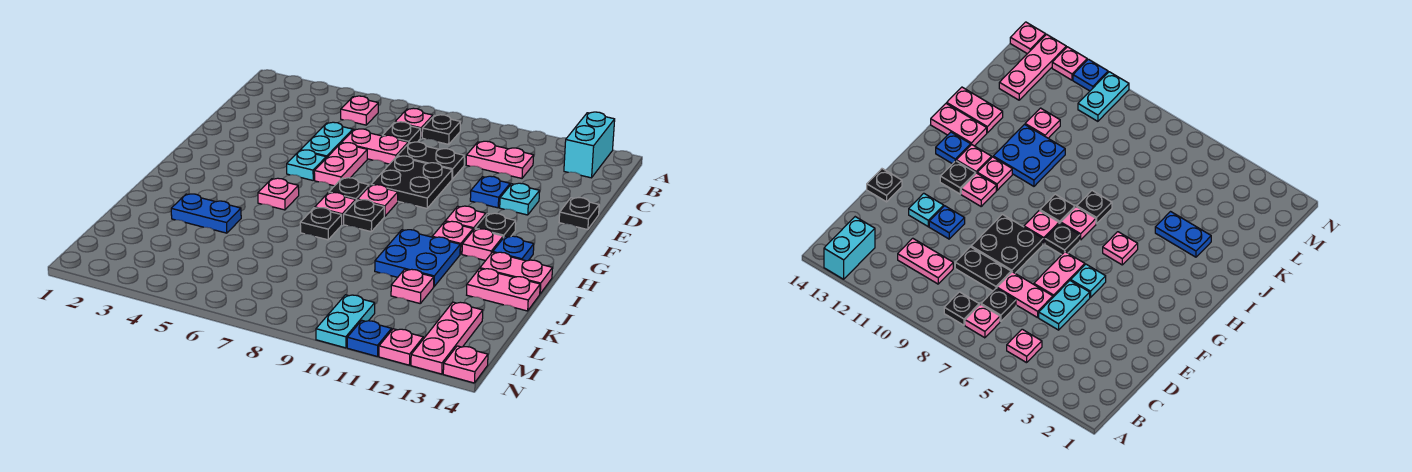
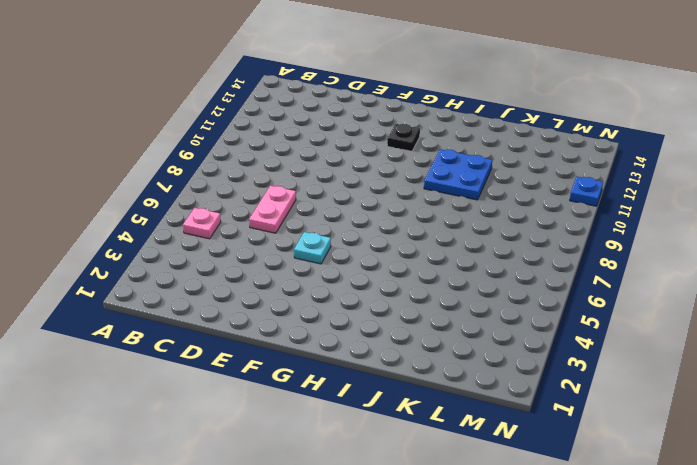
none -> cyan 1x2 brick [564,112,615,178]
none -> pink 1x1 plate [395,108,433,138]
none -> black 1x1 plate [422,115,460,144]
none -> black 1x1 plate [382,122,421,143]

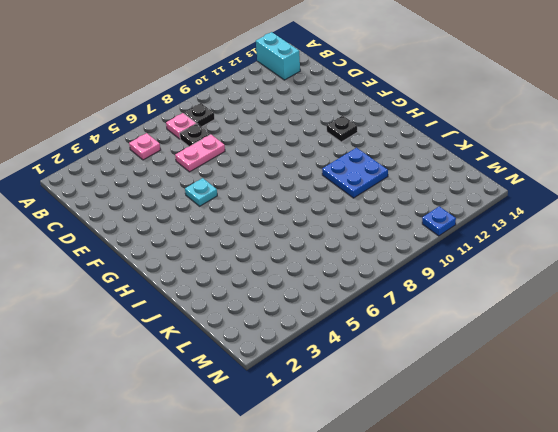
none -> pink 1x2 plate [466,141,534,178]
none -> cyan 1x2 plate [301,122,353,158]
none -> black 1x2 plate [397,142,464,179]
none -> pink 1x2 plate [314,143,367,186]

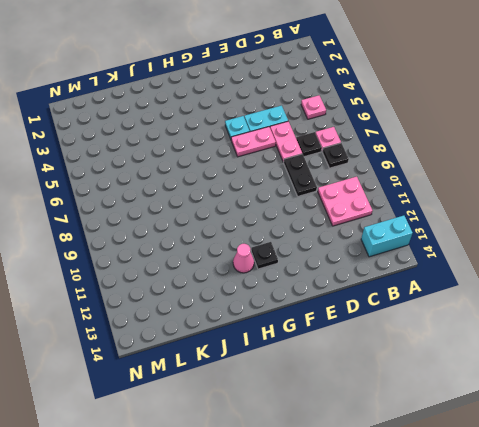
pink 2x2 plate [318,177,372,226] -> pink 1x2 plate [466,141,534,178]
pink 1x1 cone [233,244,254,273] -> pink 1x1 plate [462,229,503,261]
none -> black 2x2 plate [371,156,452,208]
none -> blue 1x1 plate [470,176,510,208]
none -> cyan 1x1 plate [500,183,540,215]
none -> black 1x1 plate [559,198,599,230]

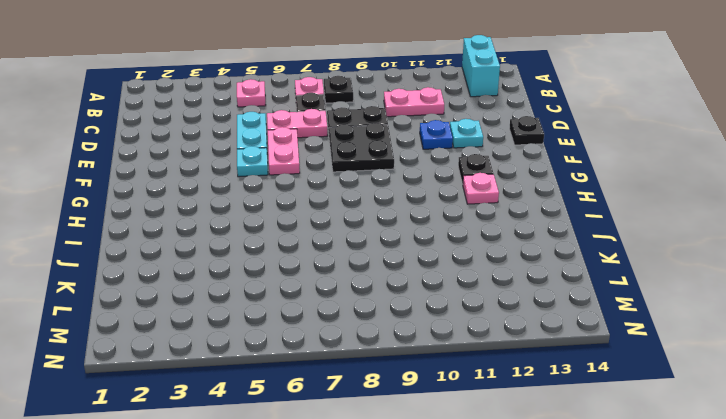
none -> black 1x1 plate [329,178,369,200]
none -> pink 1x1 plate [358,185,398,216]
none -> pink 1x1 plate [445,206,486,230]
none -> pink 1x1 plate [258,178,299,210]

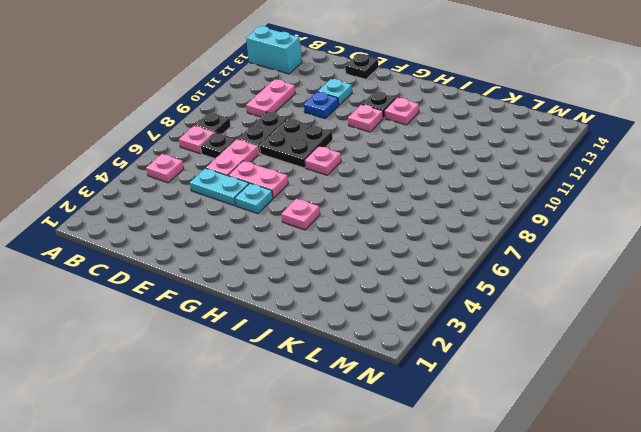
none -> black 1x1 plate [329,178,369,200]
none -> pink 1x1 plate [315,192,356,224]
none -> black 1x1 plate [344,200,384,232]
none -> pink 1x1 plate [432,221,473,254]

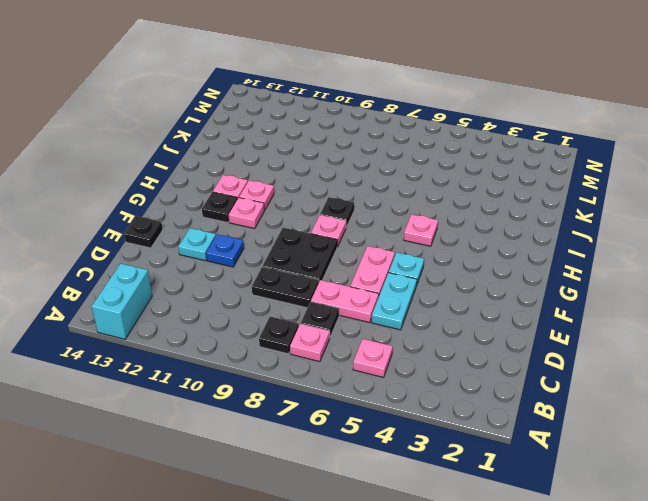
none -> pink 1x2 plate [466,141,534,178]
none -> black 1x1 plate [329,178,369,200]
none -> pink 1x1 plate [315,192,356,224]
none -> blue 1x1 plate [493,236,534,261]

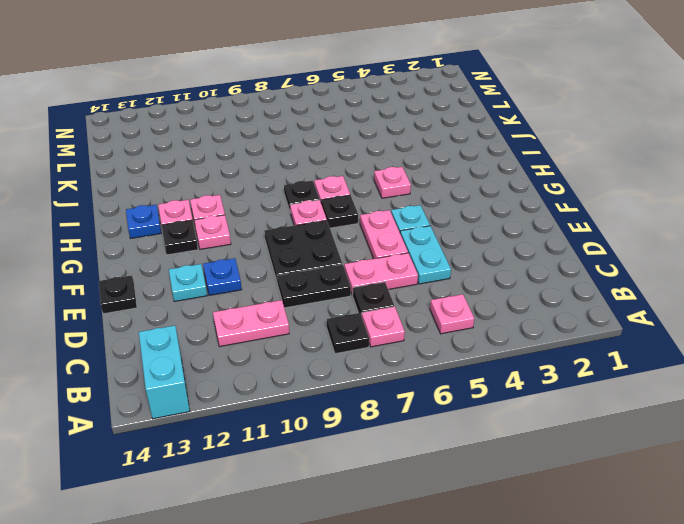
none -> black 1x1 plate [300,208,342,240]
none -> blue 2x2 plate [375,230,460,286]
none -> pink 1x2 plate [480,252,553,294]
none -> blue 1x2 plate [171,194,241,233]

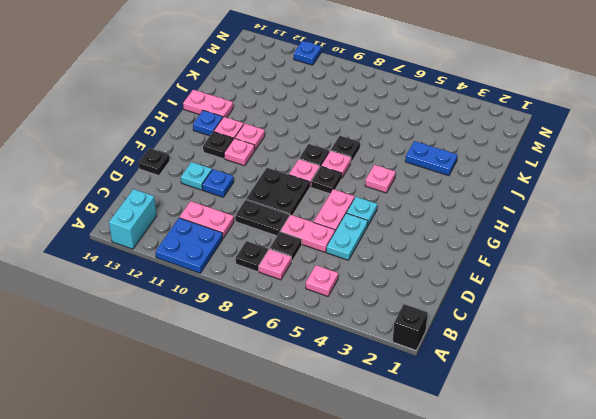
black 1x1 brick [393,304,428,350] -> none
blue 2x2 plate [156,218,223,273] -> blue 2x2 plate moved to [375,230,460,286]
none -> pink 1x2 plate [467,269,540,311]
none -> pink 1x1 plate [391,269,434,303]
none -> pink 1x3 plate [411,302,483,374]
none -> cyan 1x2 plate [316,295,375,348]

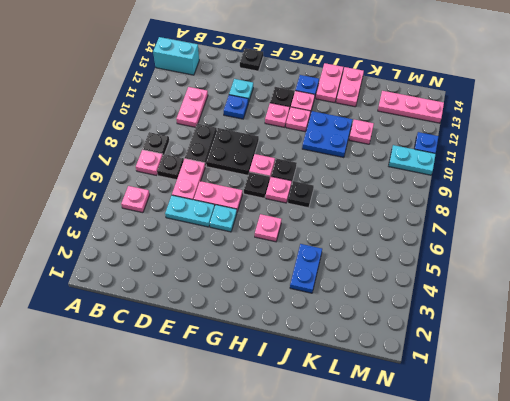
none -> pink 1x1 plate [379,329,423,365]
none -> pink 1x1 plate [443,346,488,383]

